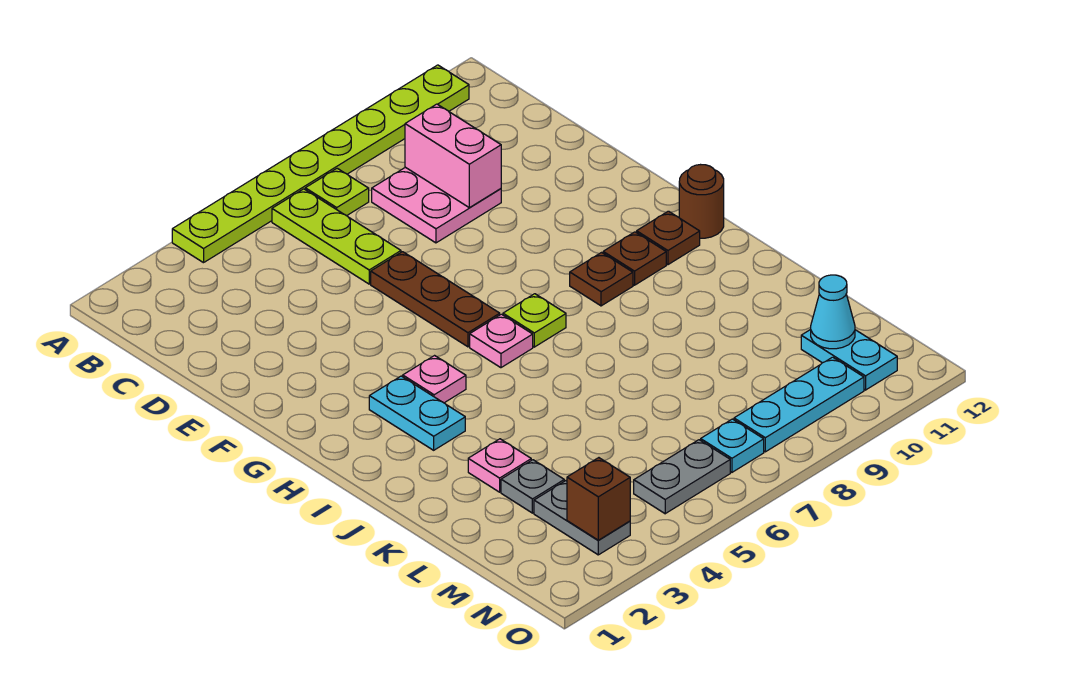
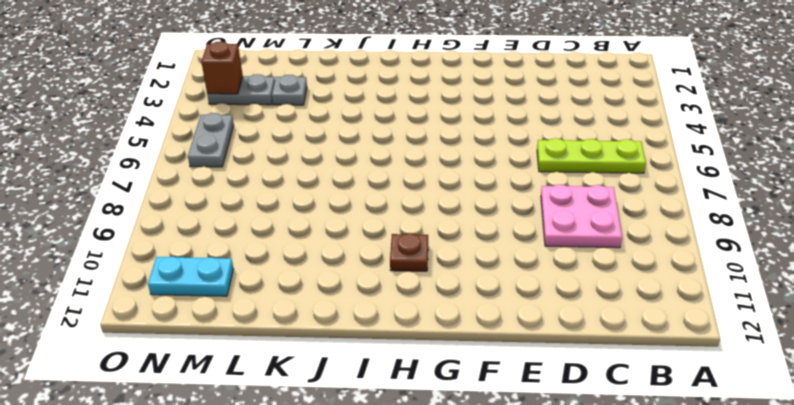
none -> lime 1x8 plate [172,65,469,263]
none -> lime 1x1 plate [305,168,369,216]
none -> brown 1x3 plate [371,252,500,347]

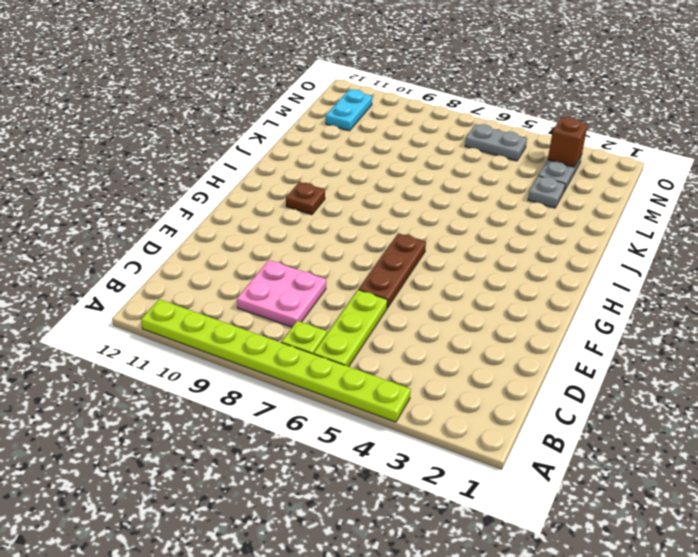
none -> cyan 1x2 plate [369,376,465,450]
none -> pink 1x1 plate [403,356,466,403]
none -> pink 1x1 plate [470,314,533,368]

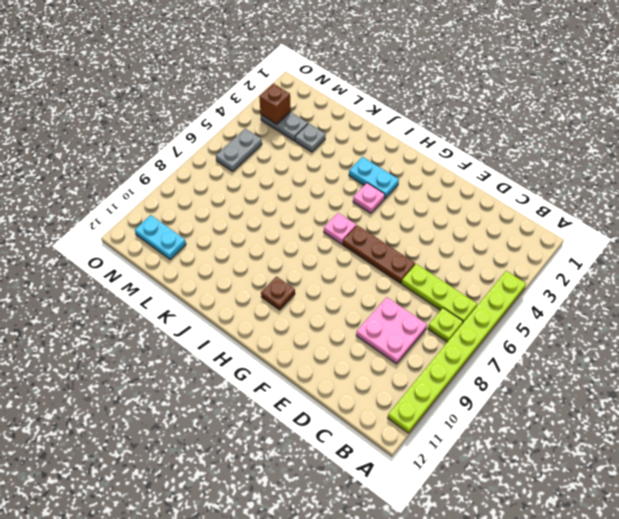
none -> lime 1x1 plate [503,294,566,347]
none -> brown 1x1 plate [570,253,633,306]
none -> brown 1x1 plate [637,211,700,265]

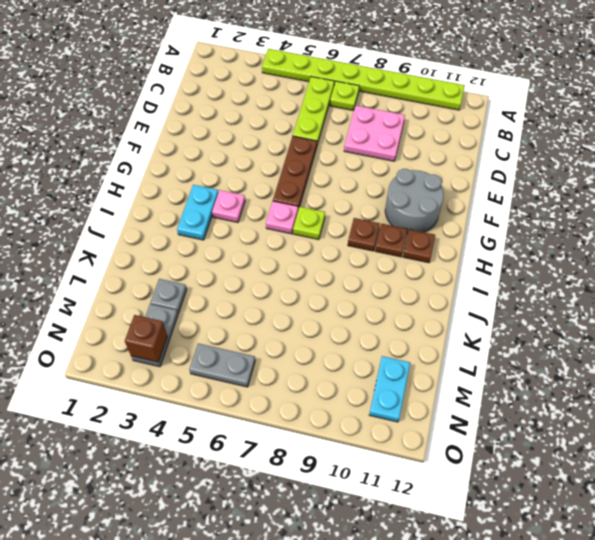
grey 2x2 round brick [385,169,444,234] -> none
none -> brown 1x1 round brick [679,165,724,238]
none -> pink 1x1 plate [468,439,531,492]
none -> cyan 1x1 plate [701,419,764,472]

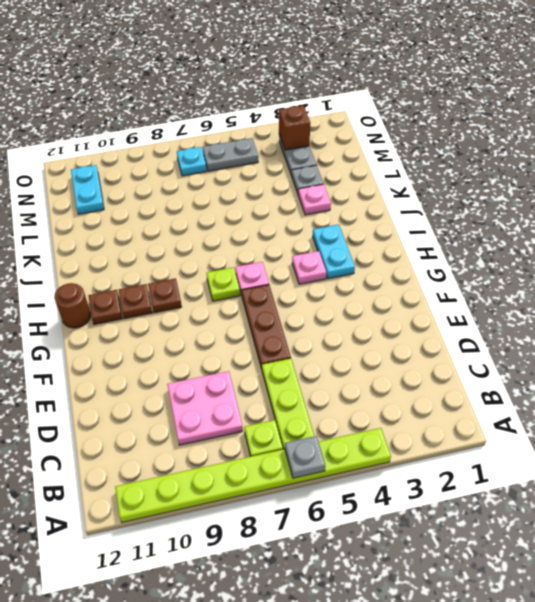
grey 1x1 plate [285,436,325,478] -> none
none -> cyan 1x3 plate [734,357,864,452]
none -> pink 1x2 brick [405,104,501,208]
none -> cyan 1x1 cone [811,275,855,349]

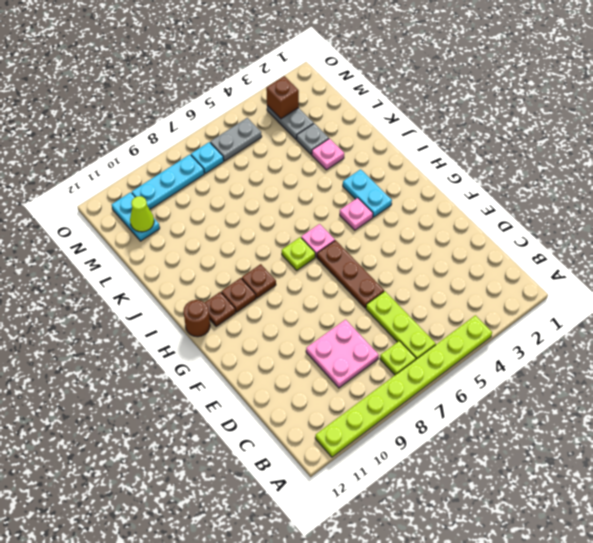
lime 1x1 cone [130,196,154,232] -> cyan 1x1 cone [811,275,855,349]
none -> pink 1x2 brick [405,104,501,208]

